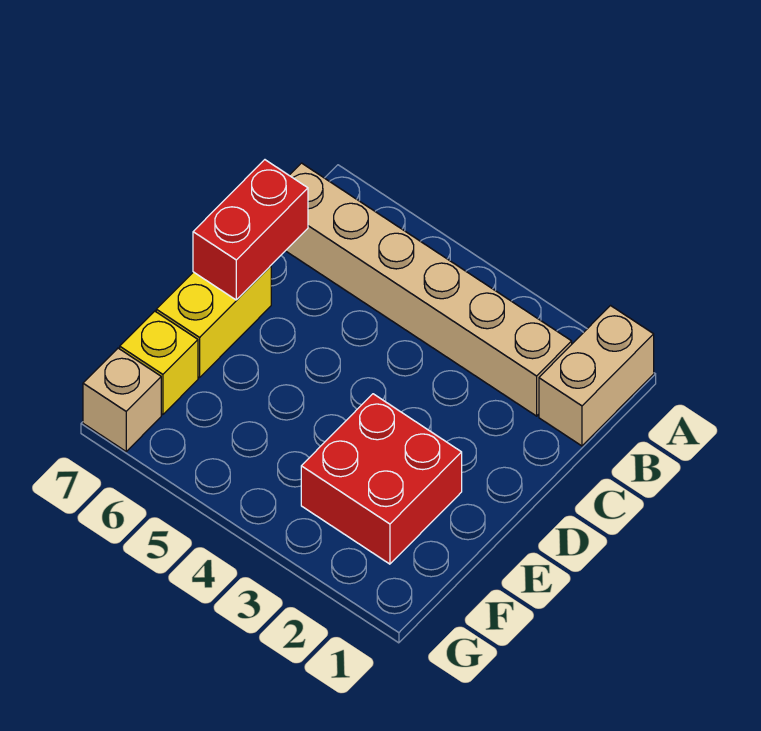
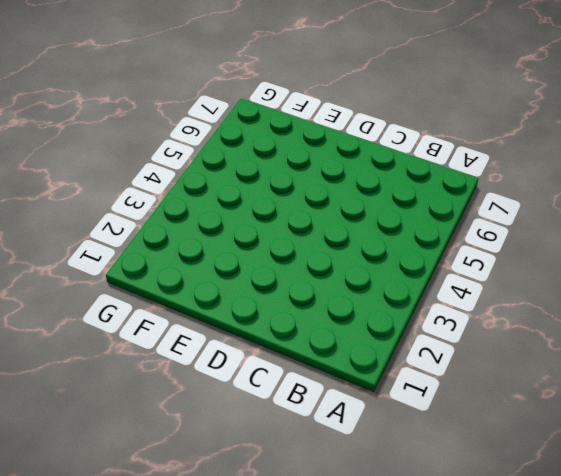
none -> tan 1x2 brick [539,306,654,446]
none -> tan 1x6 brick [286,163,572,416]

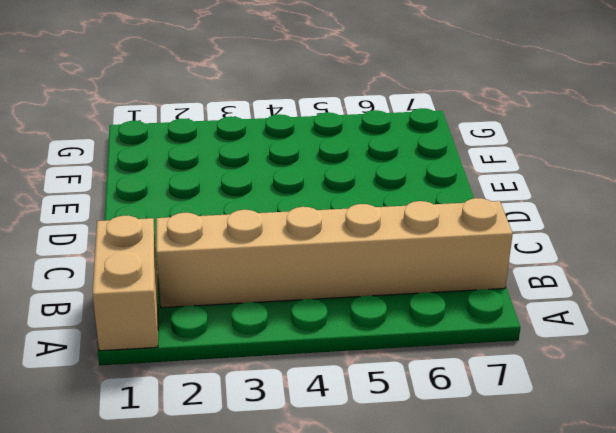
none -> yellow 1x2 brick [156,266,271,378]
none -> red 2x2 brick [301,394,462,564]

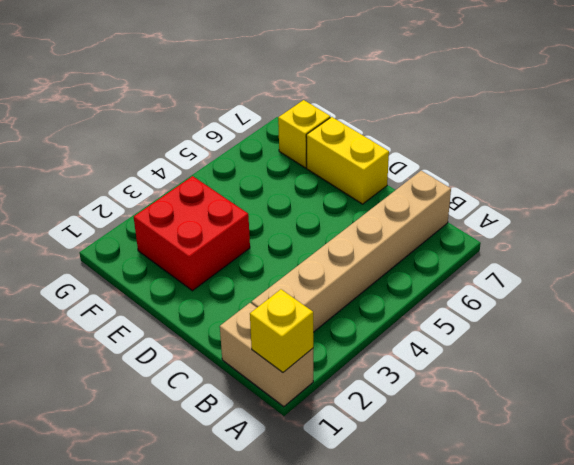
yellow 1x1 brick [250,289,313,372] -> none
none -> tan 1x1 brick [83,348,161,451]
none -> red 1x2 brick [193,160,308,300]

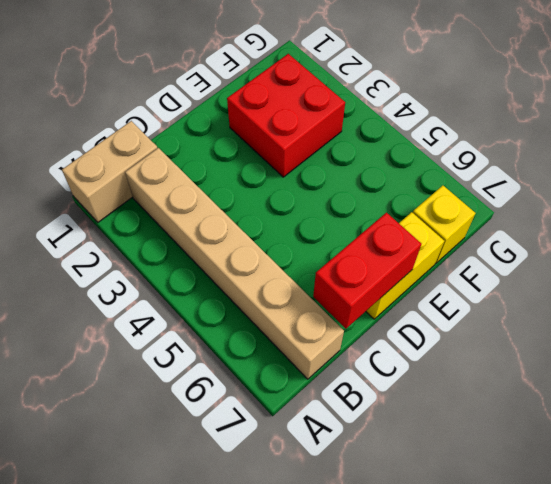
none -> tan 1x1 brick [83,348,161,451]

